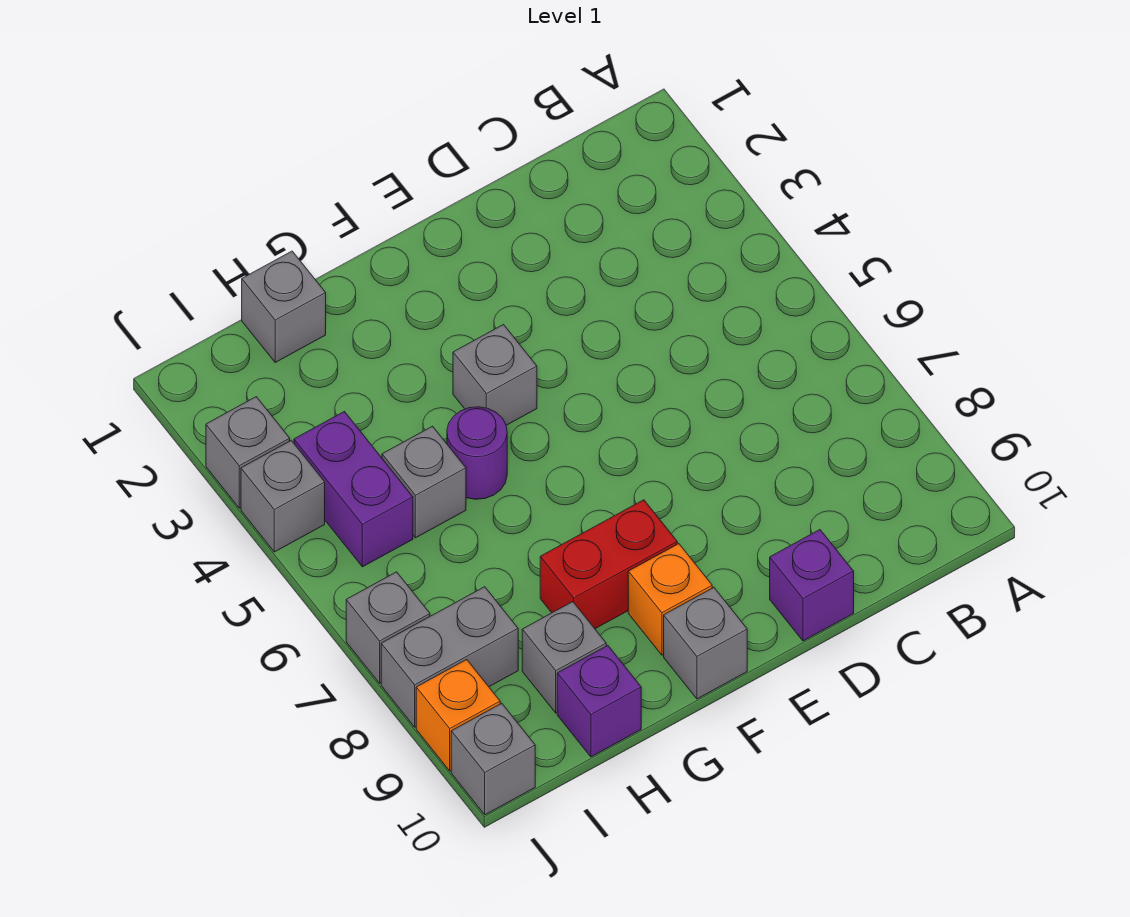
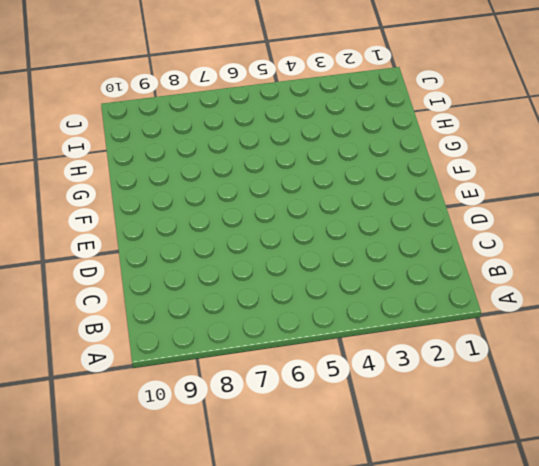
none -> purple 1x1 brick [770,530,854,641]
none -> grey 1x1 brick [453,325,537,425]
none -> red 1x2 brick [540,500,677,629]

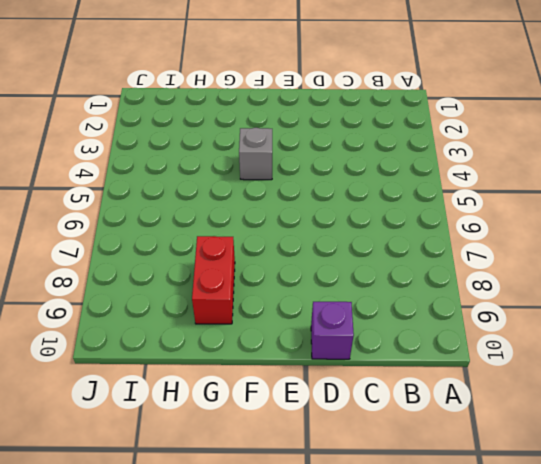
red 1x2 brick [192,236,235,324] -> red 1x2 brick turned to [540,500,677,629]
none -> orange 1x1 brick [628,544,712,655]
none -> grey 1x1 brick [664,588,747,699]
none -> purple 1x1 round brick [447,407,507,499]

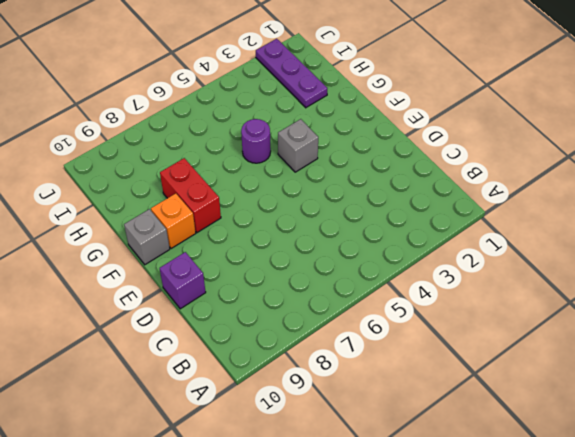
purple 1x3 plate [256,39,327,108] -> none
none -> grey 1x1 brick [242,251,326,362]
none -> grey 1x1 brick [382,426,466,538]
none -> grey 1x1 brick [522,602,606,713]

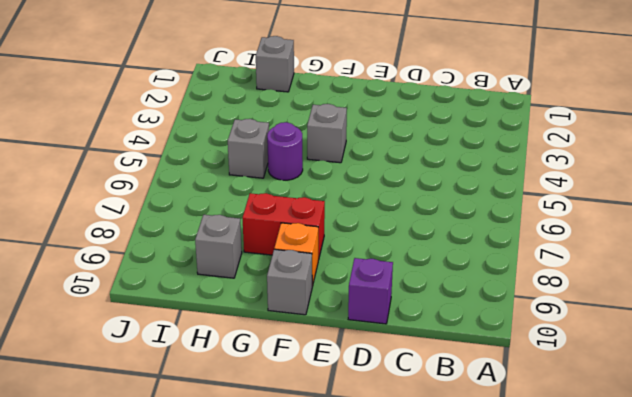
none -> purple 1x1 brick [557,646,641,757]
none -> purple 1x2 brick [294,412,413,567]
none -> grey 1x2 brick [381,587,518,727]

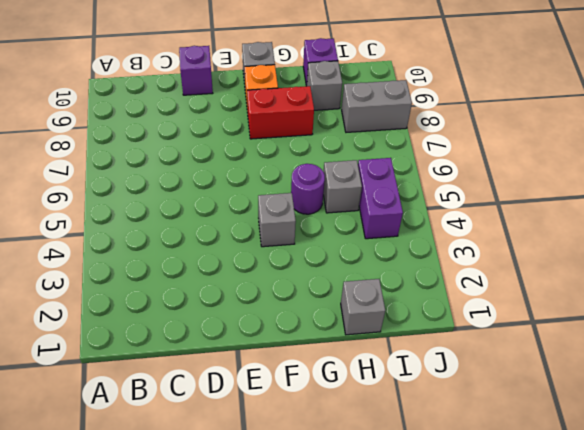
none -> grey 1x1 brick [206,397,290,508]
none -> grey 1x1 brick [241,440,325,552]
none -> grey 1x1 brick [346,572,430,683]

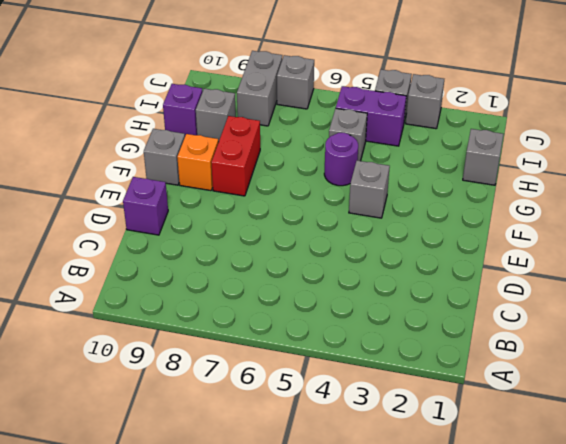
none -> orange 1x1 brick [416,660,500,771]
none -> grey 1x1 brick [451,703,535,815]

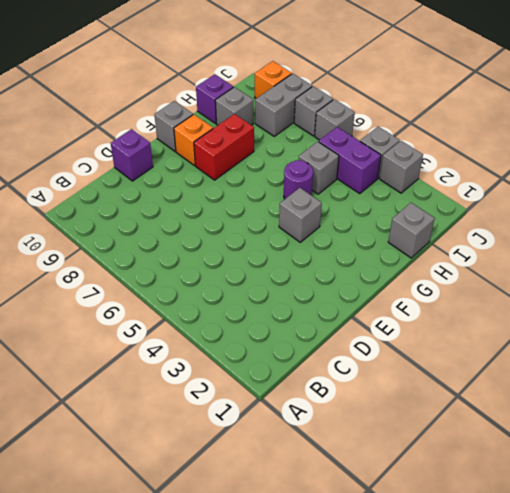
grey 1x1 brick [315,99,355,140] -> grey 1x1 brick moved to [451,703,535,815]

